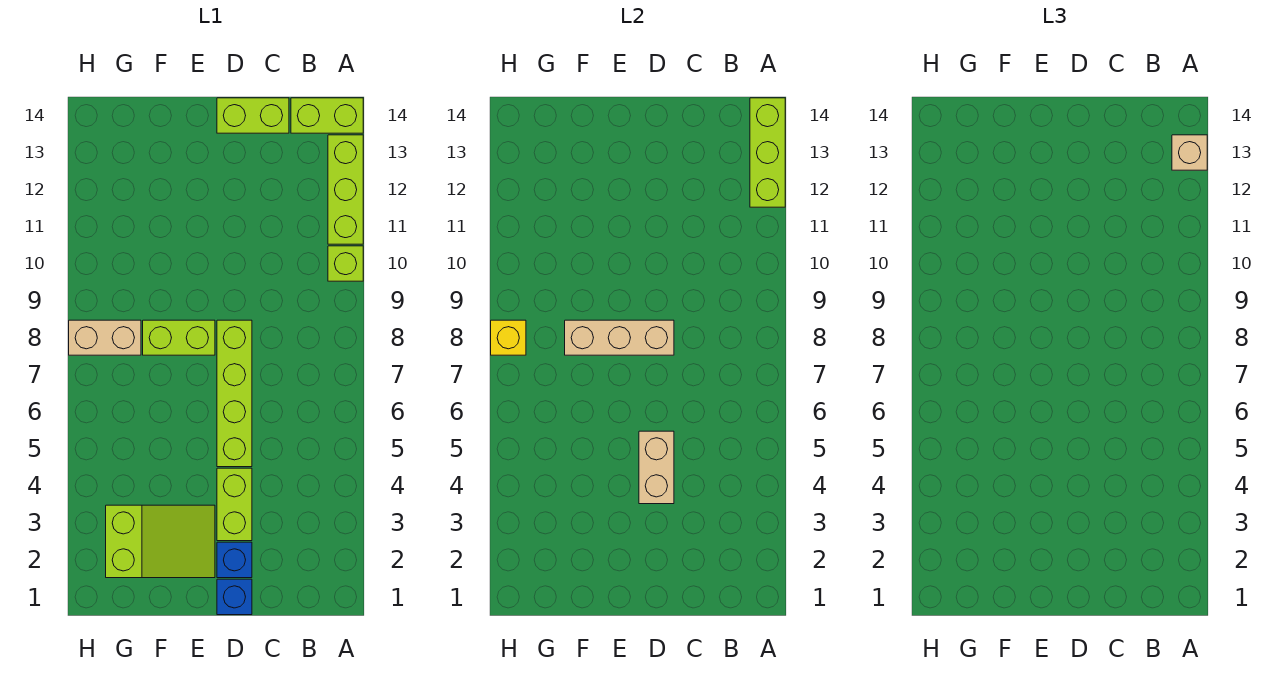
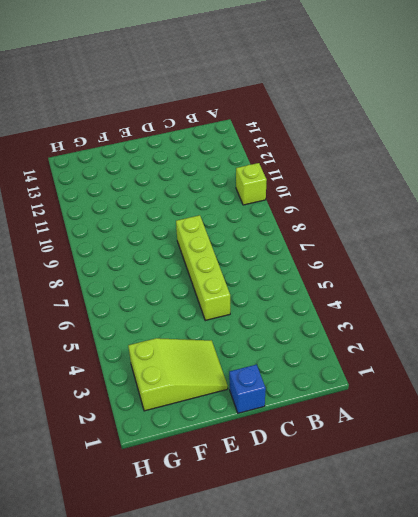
none -> lime 1x3 brick [328,135,363,244]
none -> lime 1x2 brick [291,98,363,133]
none -> lime 1x2 brick [217,98,289,133]

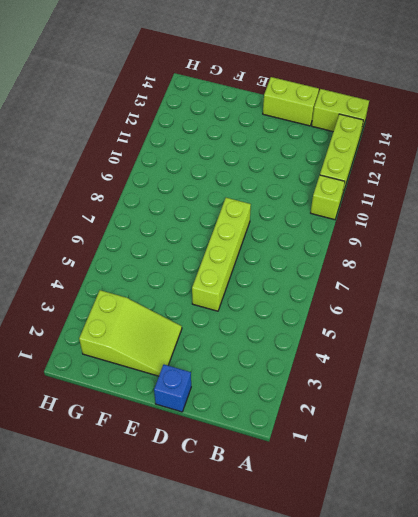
none -> blue 1x1 brick [217,542,252,578]
none -> lime 1x2 brick [217,468,252,541]
none -> lime 1x2 brick [143,320,215,355]

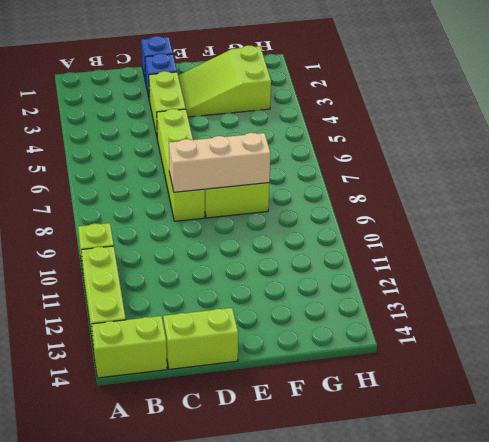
none -> tan 1x2 brick [69,320,141,355]
none -> lime 1x3 brick [750,98,785,207]
none -> tan 1x2 brick [639,431,674,504]

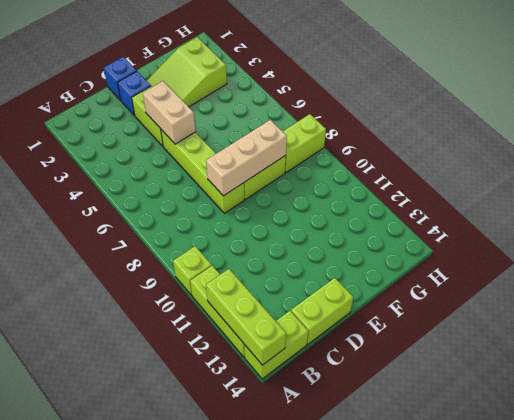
lime 1x2 brick [283,114,326,173] -> tan 1x2 brick [69,320,141,355]
none -> yellow 1x1 brick [491,320,526,355]
none -> tan 1x1 brick [1172,135,1207,170]

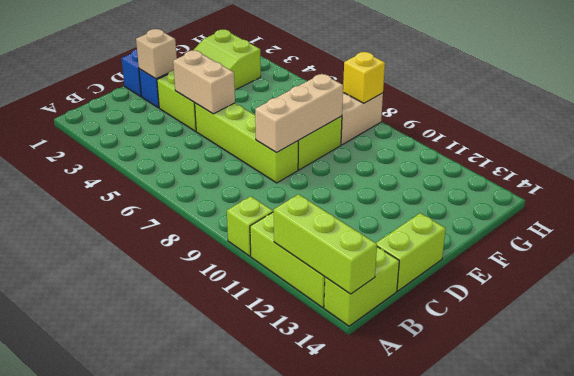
tan 1x1 brick [136,29,177,79] -> tan 1x1 brick moved to [1172,135,1207,170]

